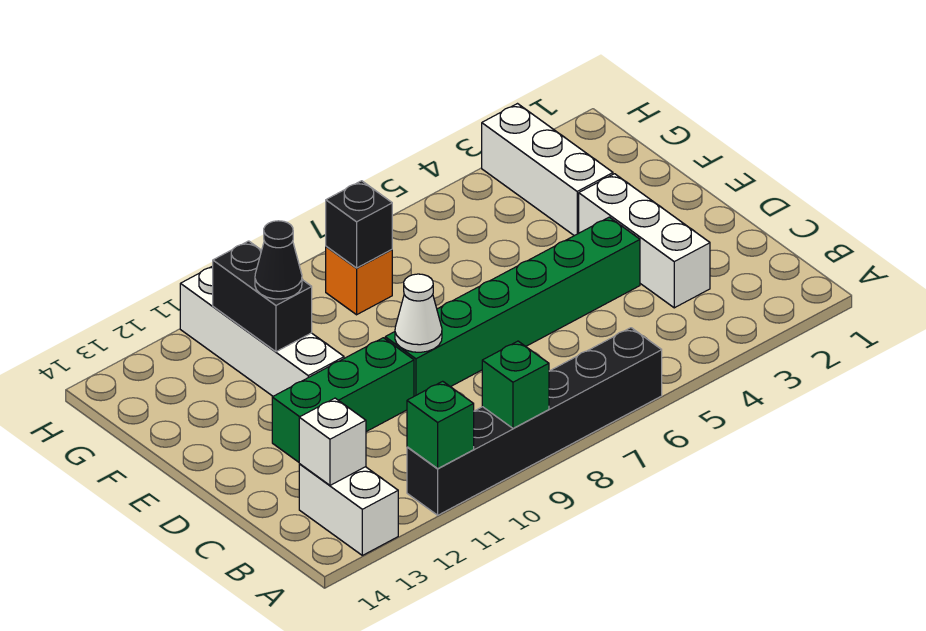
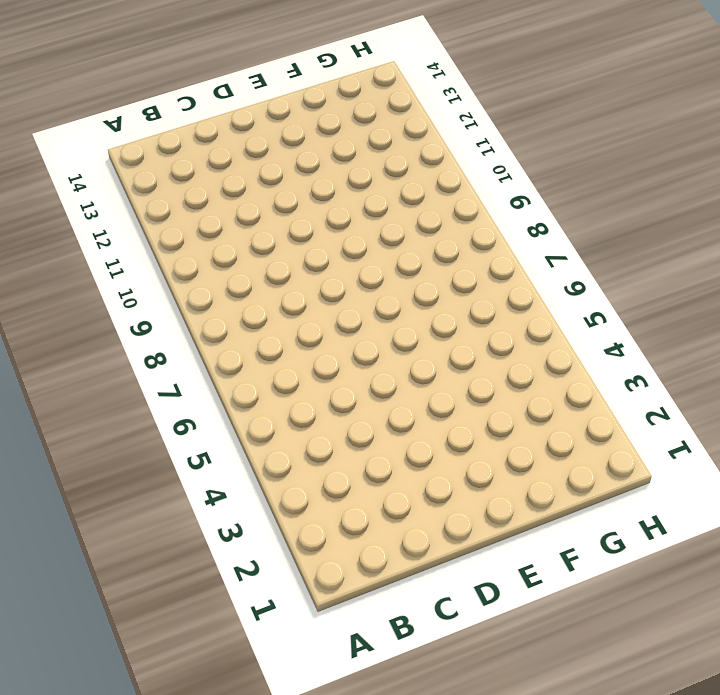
none -> black 1x6 brick [407,328,662,515]
none -> white 1x2 brick [299,464,398,555]
none -> white 1x3 brick [579,174,710,308]

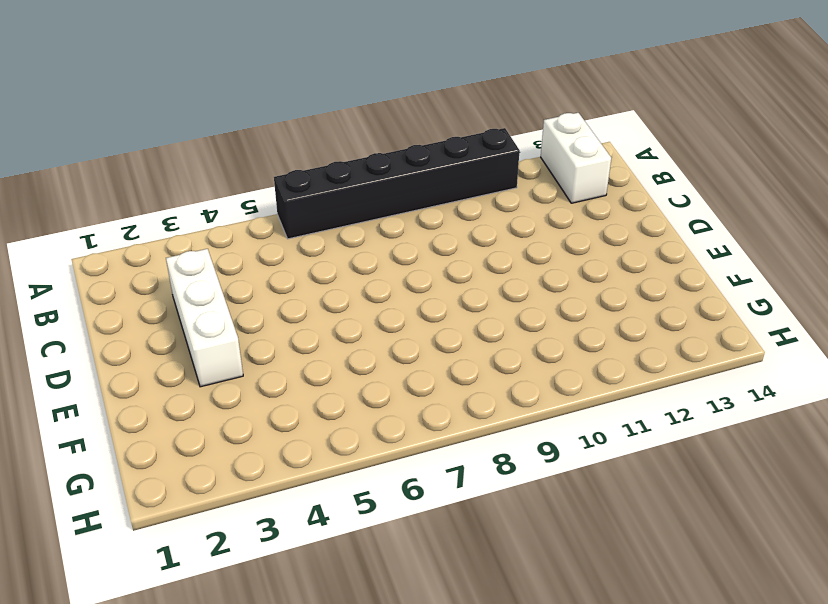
none -> green 1x6 brick [385,217,640,396]
none -> green 1x3 brick [272,338,414,462]
none -> white 1x4 brick [180,266,344,396]

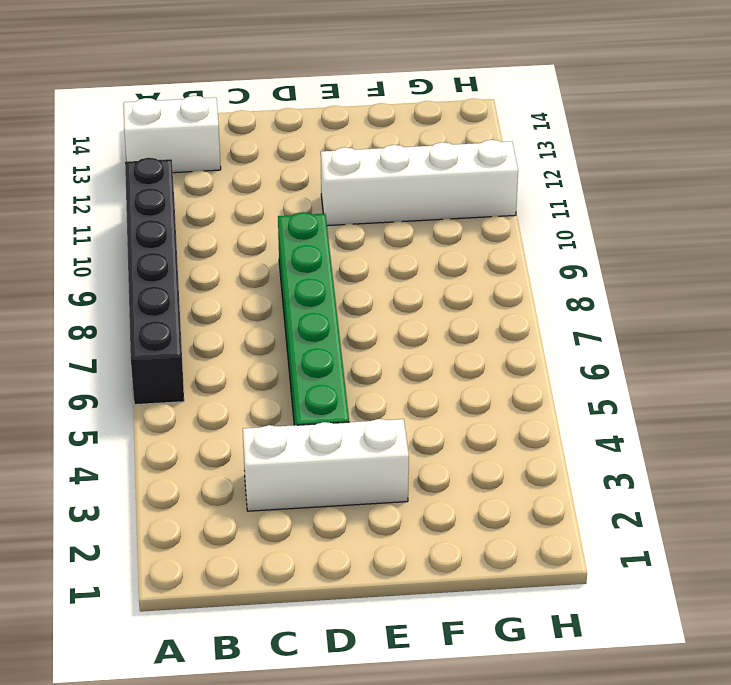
none -> green 1x3 brick [272,338,414,462]
none -> white 1x3 brick [482,104,613,236]
none -> orange 1x1 brick [326,246,392,315]

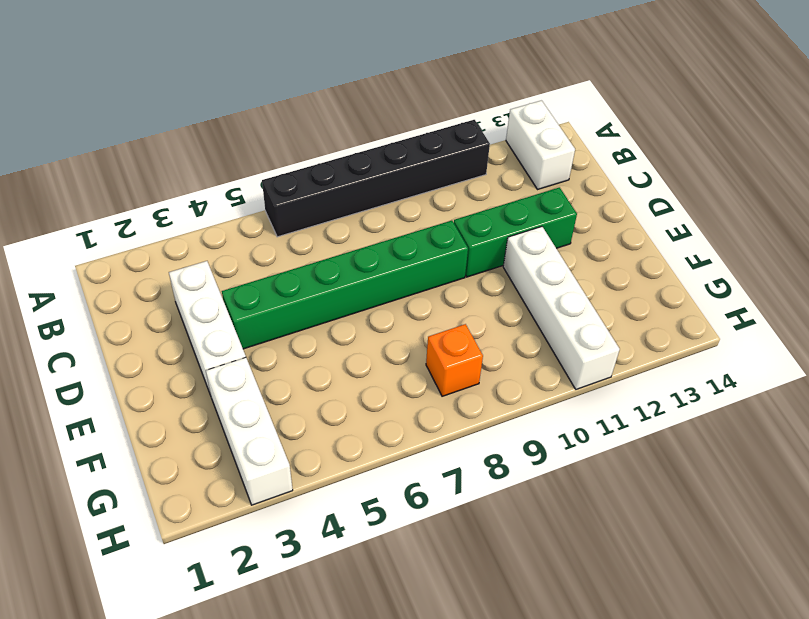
none -> green 1x1 brick [482,341,549,428]
none -> green 1x1 brick [407,381,474,468]
none -> white 1x1 brick [299,398,366,485]

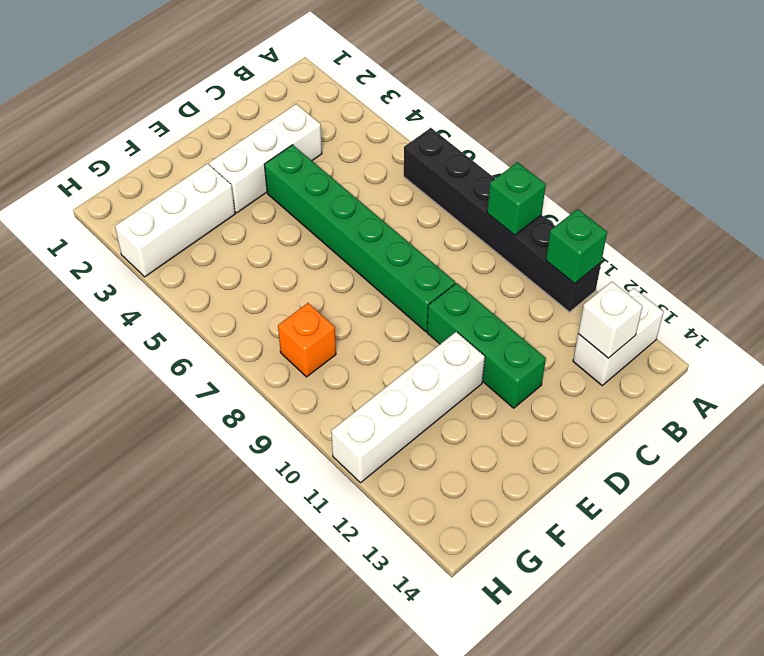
none -> white 1x1 cone [395,274,442,352]
none -> black 1x2 brick [213,241,312,352]
none -> black 1x1 brick [326,181,393,268]

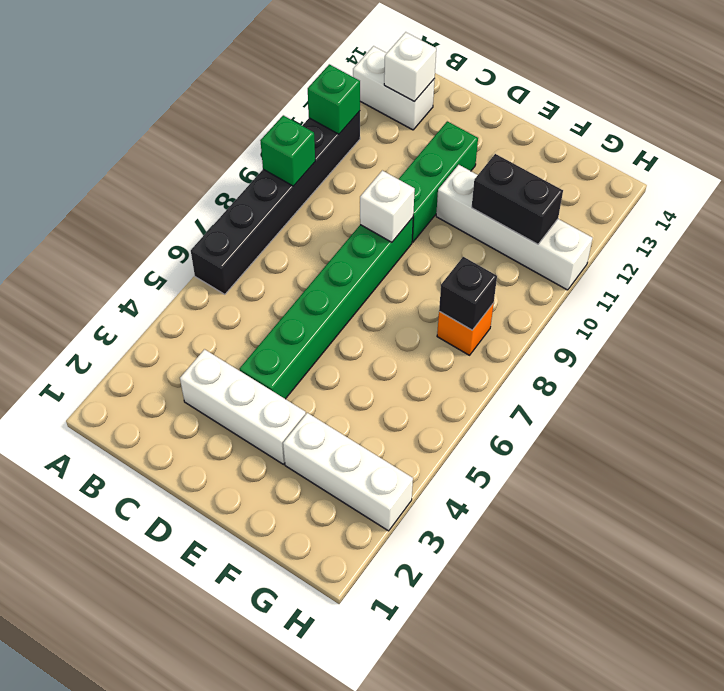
white 1x1 brick [360,170,415,242] -> white 1x1 cone [395,274,442,352]
none -> black 1x1 cone [255,221,302,299]

